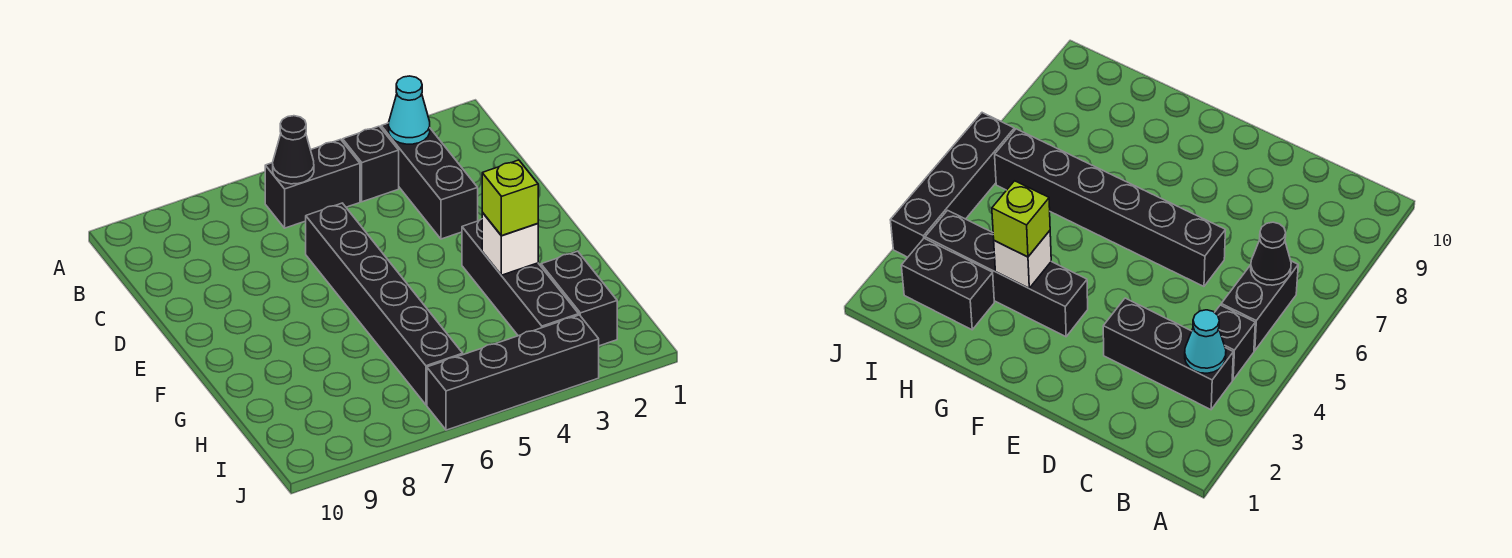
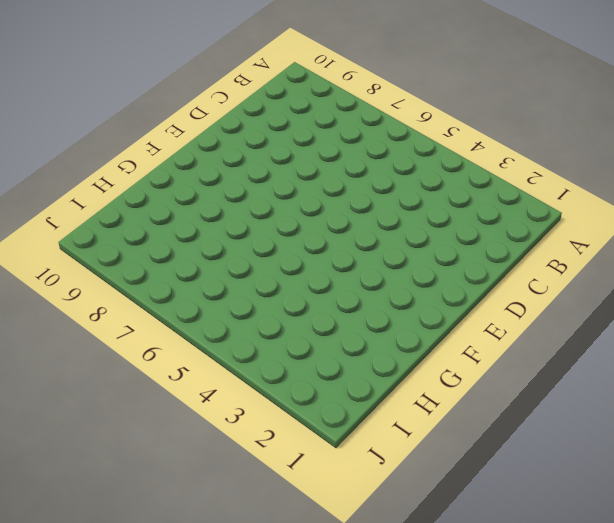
none -> black 1x3 brick [381,123,478,239]
none -> black 1x1 brick [343,126,399,202]

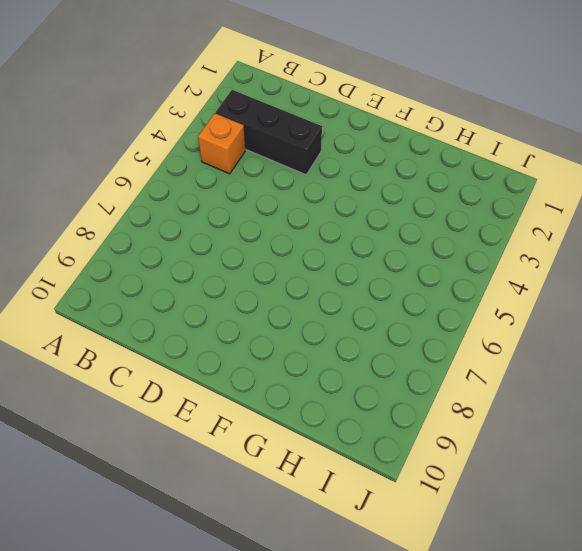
orange 1x1 brick [198,113,246,174] -> black 1x1 brick [343,126,399,202]
none -> black 1x2 brick [265,139,360,228]
none -> black 1x6 brick [306,203,463,405]

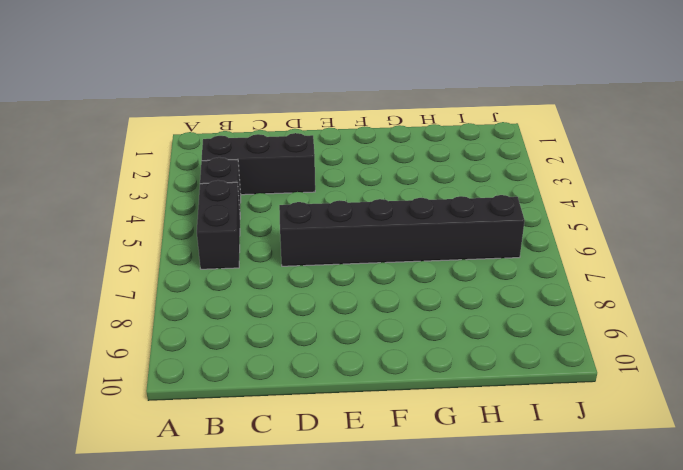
none -> black 1x4 brick [462,219,579,336]
none -> black 1x2 brick [541,251,617,346]

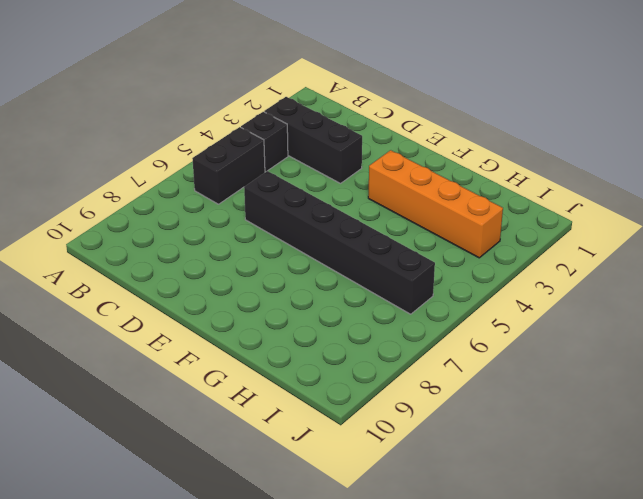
orange 1x4 brick [368,150,503,258] -> black 1x4 brick [462,219,579,336]
none -> black 1x2 brick [541,251,617,346]
none -> black 1x4 brick [427,315,599,430]

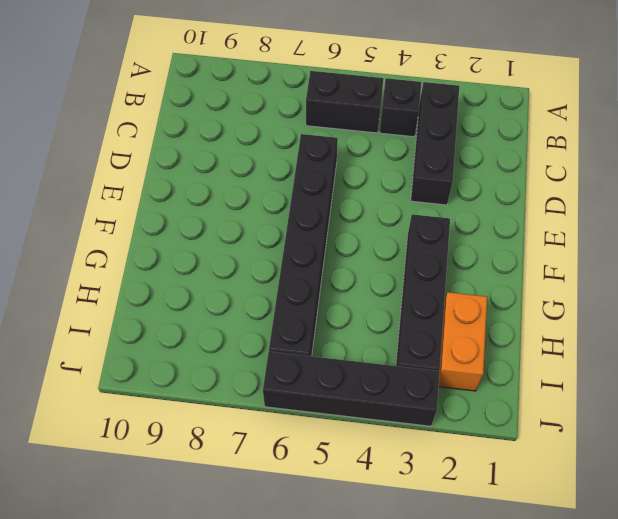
orange 1x2 brick [439,292,487,391] -> black 1x2 brick [541,251,617,346]
none -> cyan 1x1 cone [389,76,430,144]
none -> black 1x1 cone [273,116,314,184]

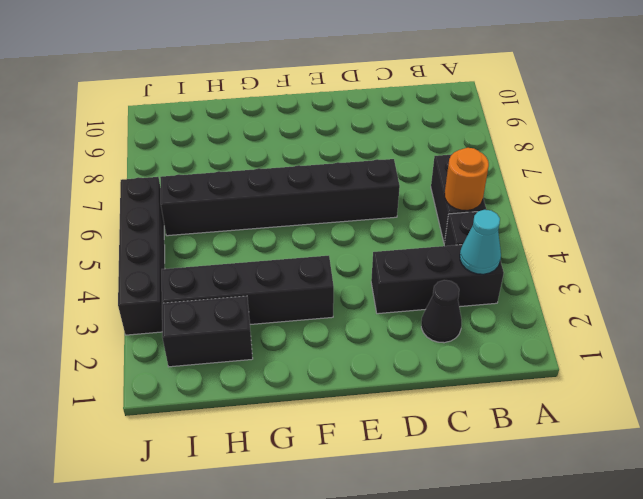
orange 1x1 round brick [445,148,489,211] -> none
black 1x1 cone [421,280,462,343] -> black 1x1 cone moved to [273,116,314,184]
none -> white 1x1 brick [482,212,538,275]
none -> lime 1x1 brick [482,160,538,236]

